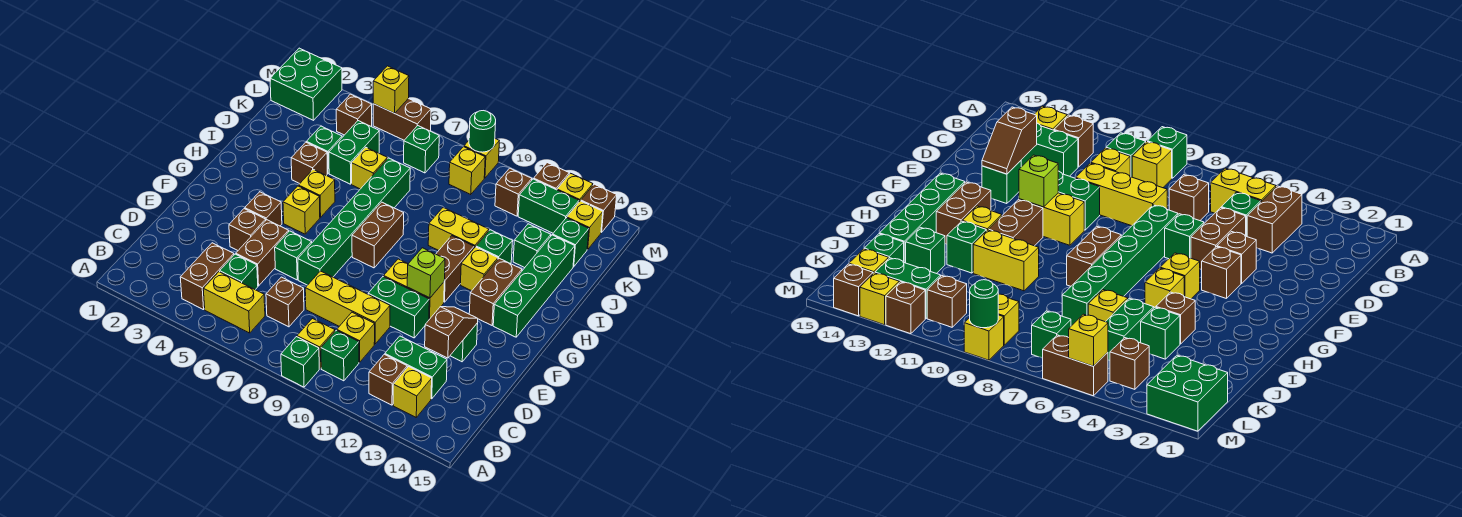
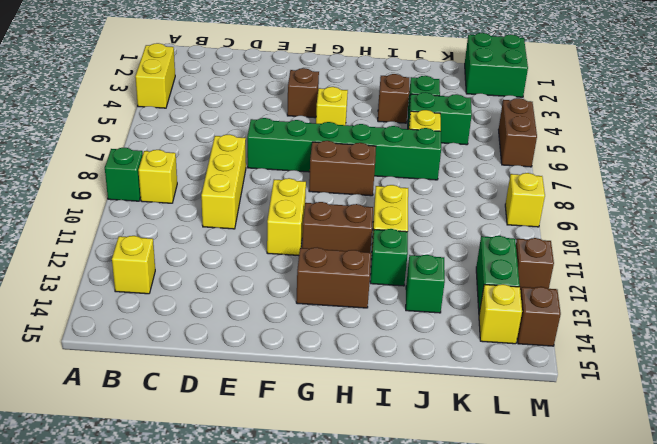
yellow 1x2 brick [135,43,175,108] -> yellow 1x2 brick moved to [203,272,265,333]
none -> brown 1x2 brick [180,243,234,310]
none -> green 1x1 brick [321,330,359,381]
none -> brown 1x1 brick [369,354,407,405]
none -> green 1x1 brick [220,254,258,290]

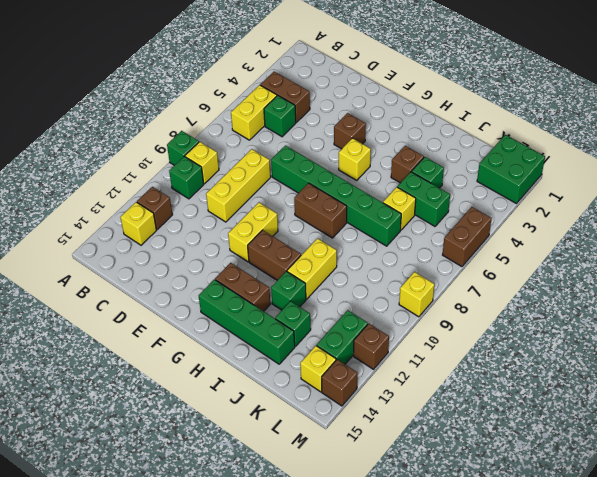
none -> brown 1x1 brick [266,277,304,327]
none -> yellow 1x1 brick [337,312,375,362]
none -> green 1x2 brick [385,336,447,399]
none -> brown 1x2 brick [236,220,289,286]

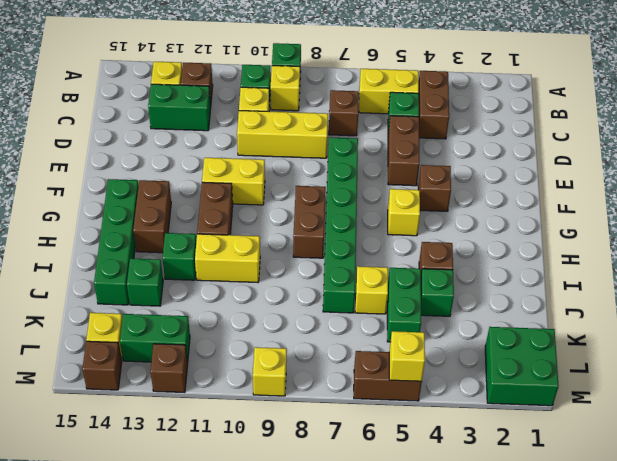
none -> brown 1x1 brick [229,209,266,250]
none -> green 1x1 brick [275,231,312,280]
none -> green 1x2 brick [368,277,429,338]
none -> green 1x1 brick [450,323,478,362]

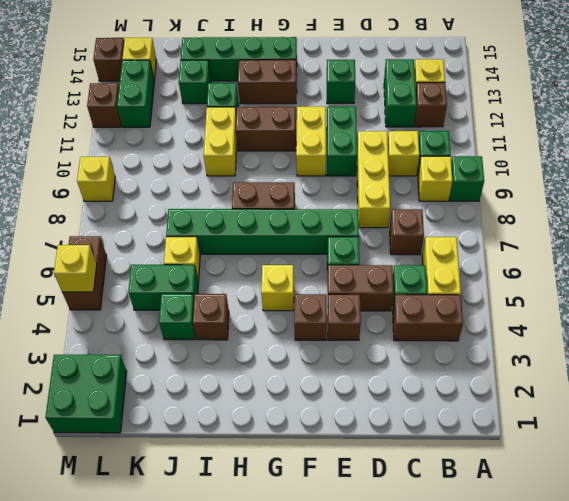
none -> yellow 1x1 brick [299,169,335,217]
none -> yellow 1x1 brick [460,247,498,291]
none -> green 1x1 brick [553,218,589,267]
none -> brown 1x1 brick [336,94,372,135]

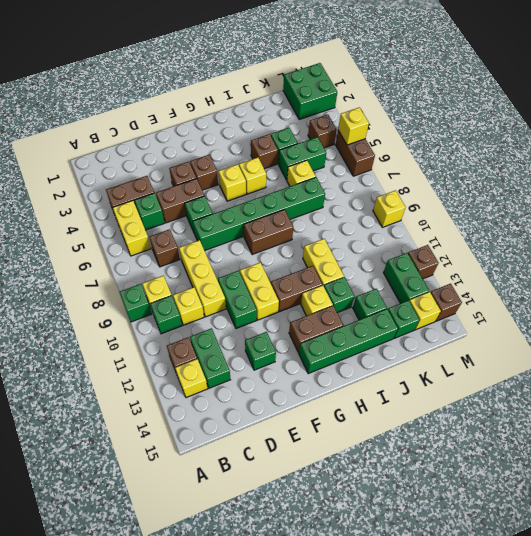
none -> green 1x1 brick [404,126,439,173]
none -> yellow 1x1 brick [449,147,485,194]
none -> brown 1x1 brick [495,168,532,216]
none -> yellow 1x1 brick [557,173,593,202]

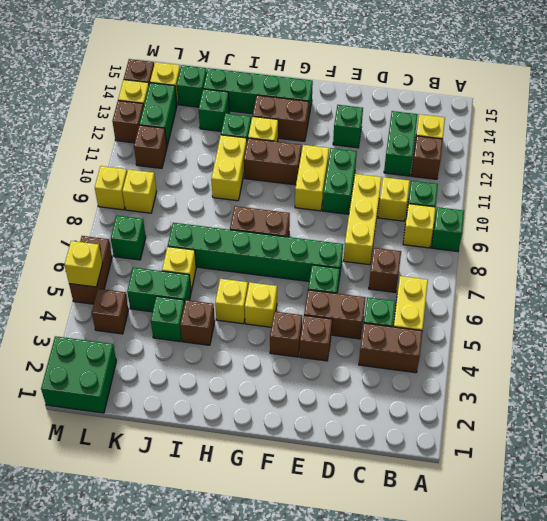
none -> brown 1x2 slope [425,307,478,358]
none -> lime 1x1 brick [407,248,445,298]
none -> green 1x1 round brick [469,111,496,152]

